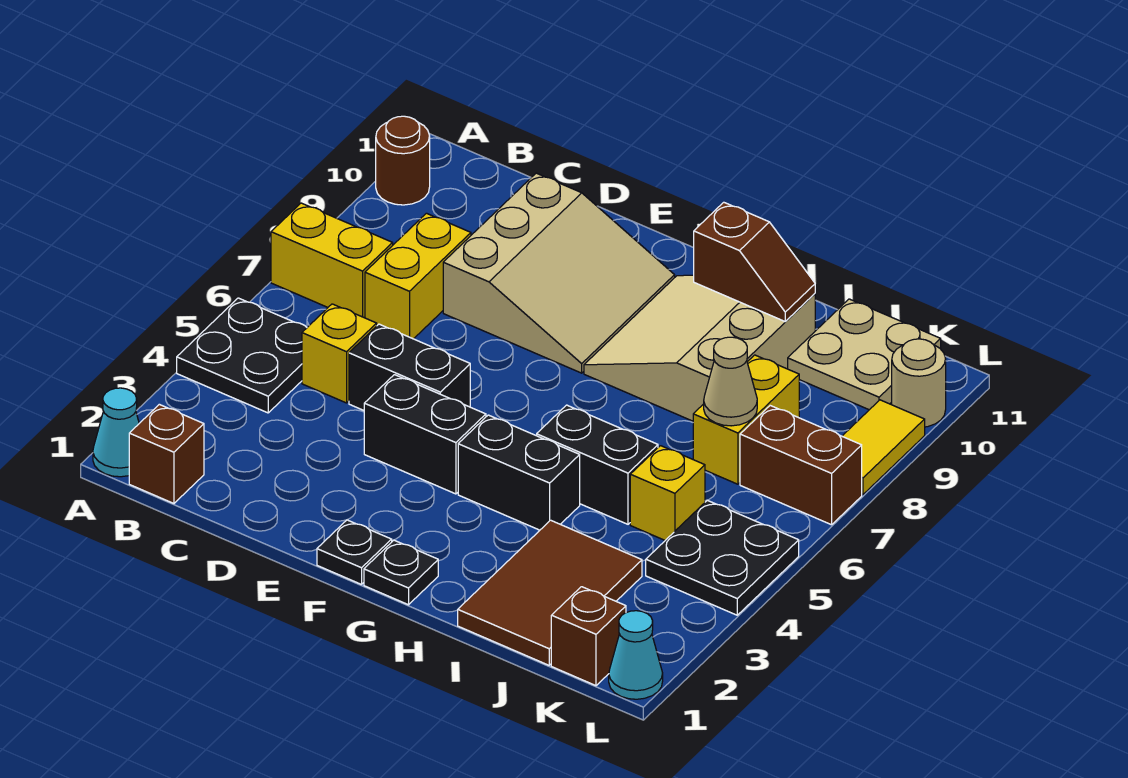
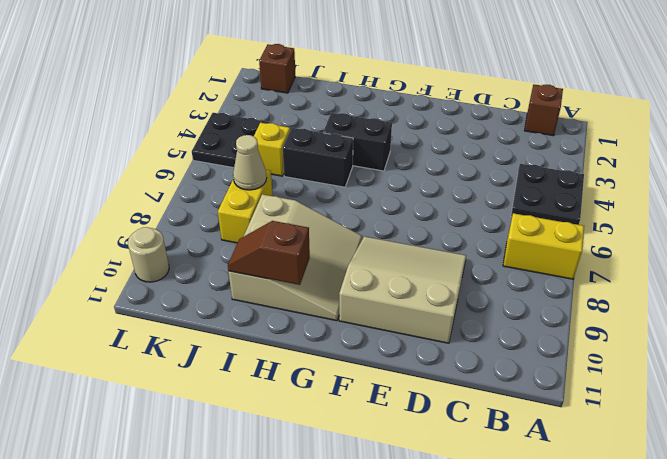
tan 3x3 slope [339,237,466,343] -> tan 3x3 slope turned to [443,173,675,373]
none -> cyan 1x1 cone [93,388,139,477]
none -> brown 1x1 round brick [376,116,430,205]
none -> yellow 1x1 brick [302,304,377,403]

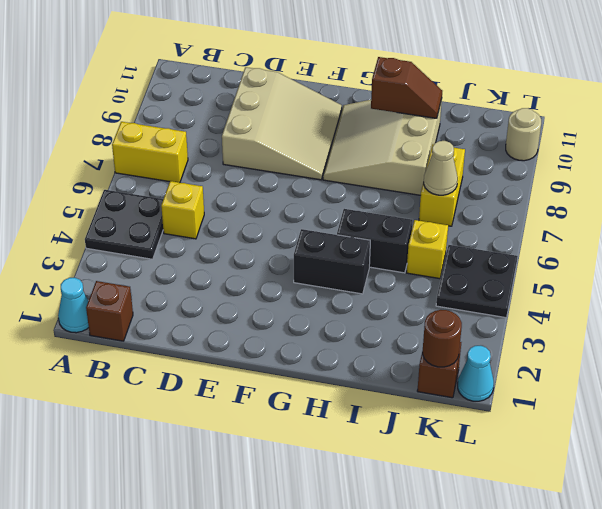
brown 1x1 round brick [423,310,462,367] -> brown 1x1 round brick moved to [376,116,430,205]
none -> yellow 1x2 brick [365,213,471,339]
none -> black 1x2 brick [349,324,470,410]
none -> black 1x2 brick [364,375,486,494]

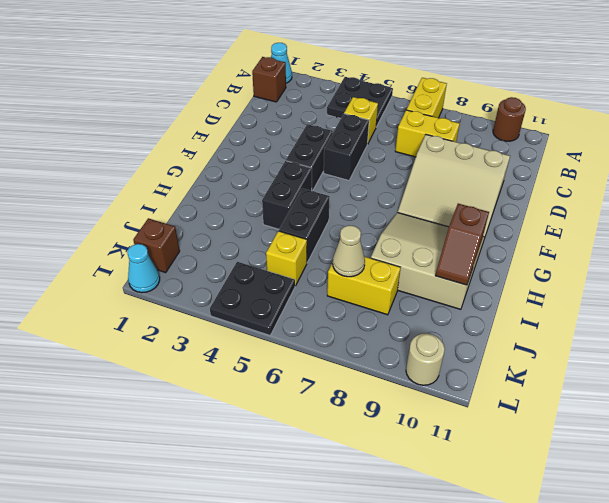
none -> black 1x1 plate [317,520,392,584]
none -> black 1x1 plate [364,540,438,605]
none -> brown 2x3 tile [458,520,642,665]

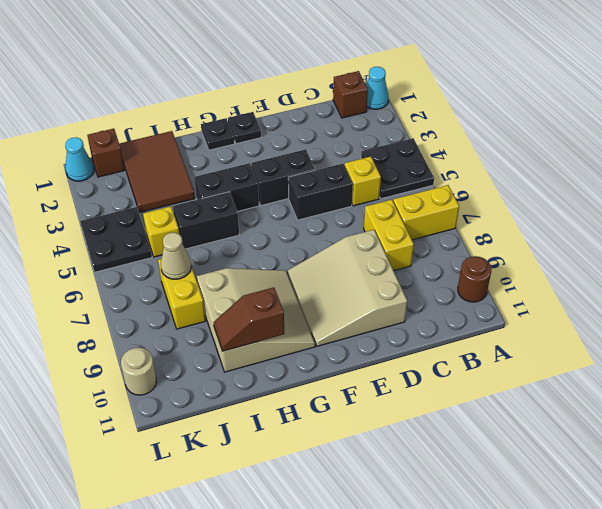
none -> tan 2x2 plate [788,299,941,410]
none -> brown 1x2 brick [740,406,862,525]
none -> yellow 1x2 tile [842,400,925,494]

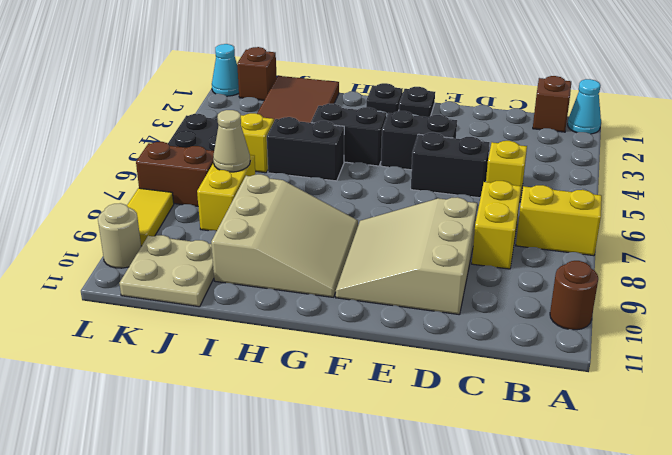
none -> black 2x2 plate [177,298,307,413]
none -> brown 1x2 slope [694,202,815,322]

